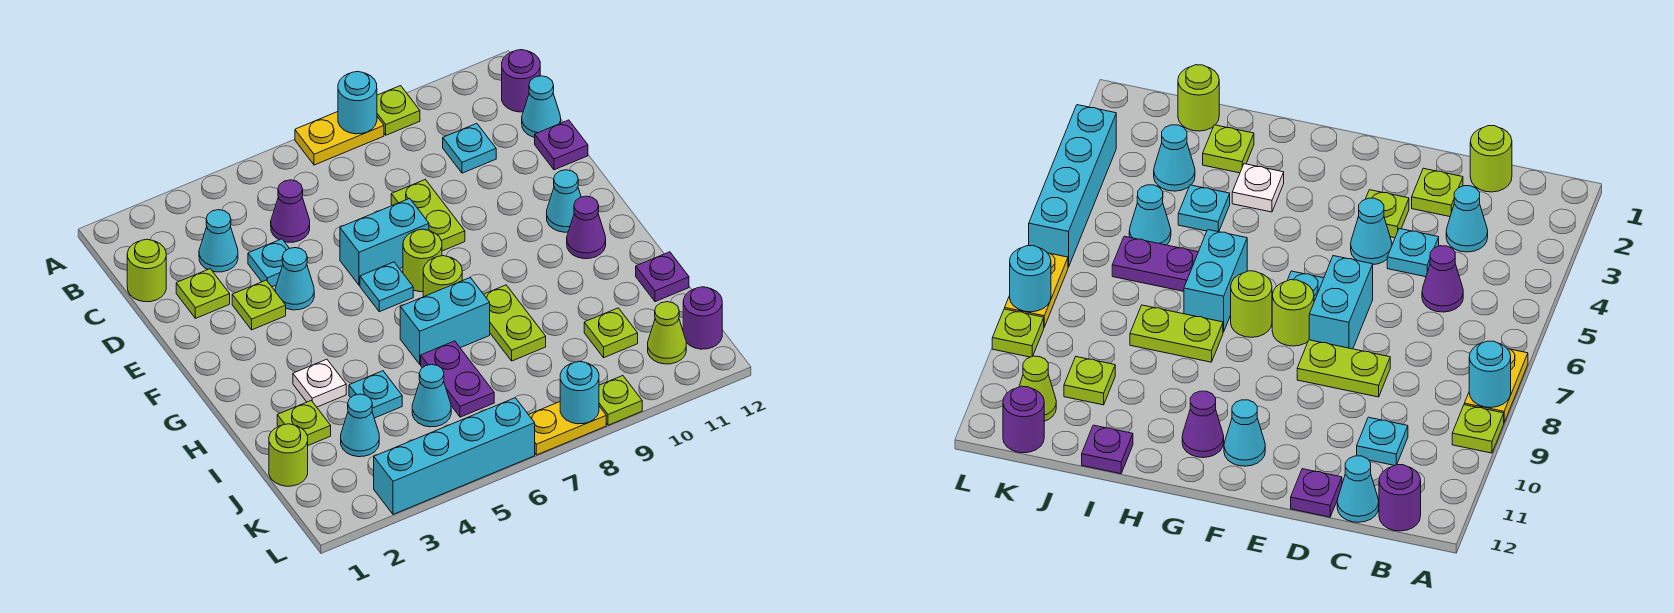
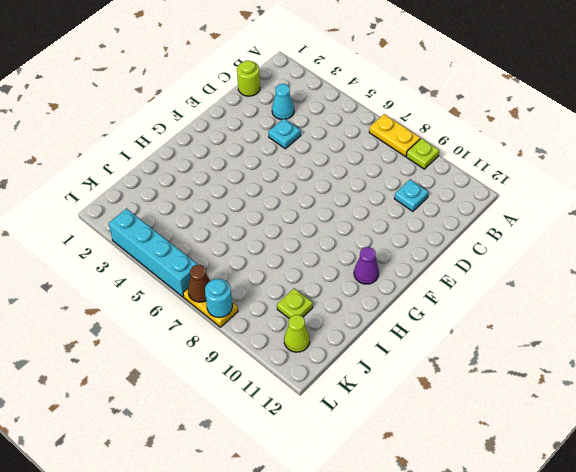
brown 1x1 cone [188,265,210,302] -> none
none -> purple 1x1 round brick [502,50,540,112]
none -> purple 1x1 cone [271,180,310,242]
none -> cyan 1x1 cone [522,76,561,137]
none -> lime 1x1 plate [176,269,230,318]

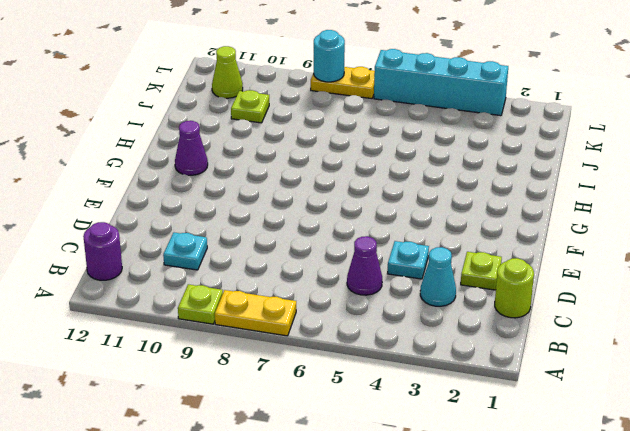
none -> cyan 1x1 cone [522,76,561,137]
none -> lime 1x2 plate [391,180,465,251]
none -> purple 1x1 plate [535,120,588,170]
none -> lime 1x1 plate [232,280,286,330]

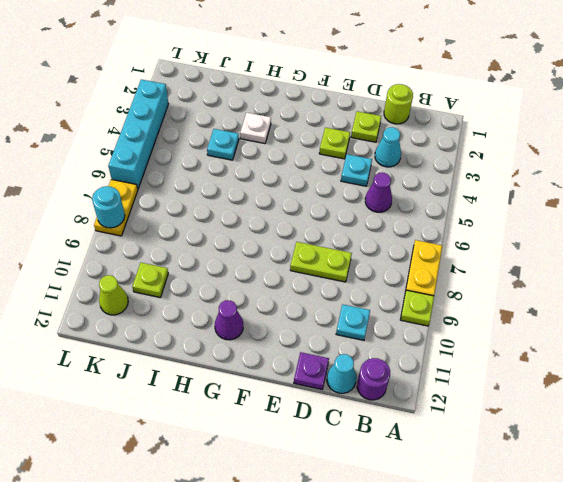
none -> cyan 1x1 cone [275,248,314,310]
none -> cyan 1x2 brick [340,198,429,285]
none -> cyan 1x1 plate [360,262,413,312]
none -> lime 1x1 round brick [403,229,442,292]

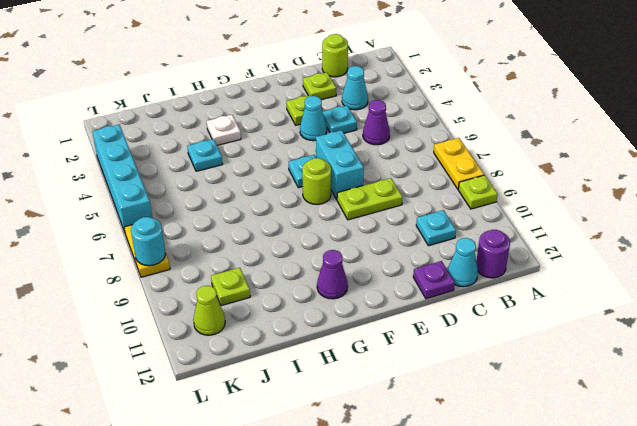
none -> cyan 1x1 cone [547,170,581,232]
none -> lime 1x1 round brick [423,256,462,297]
none -> cyan 1x2 brick [400,278,490,364]
none -> lime 1x2 plate [484,285,546,361]

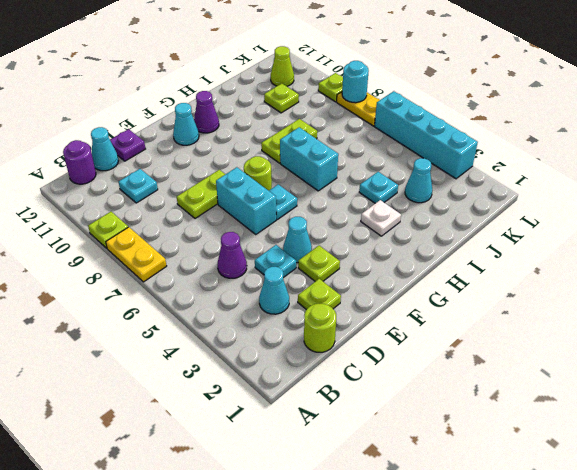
none -> lime 1x1 round brick [423,256,462,297]
none -> lime 1x1 plate [277,401,331,445]
none -> purple 1x2 plate [421,341,494,417]
none -> purple 1x1 plate [636,252,689,302]

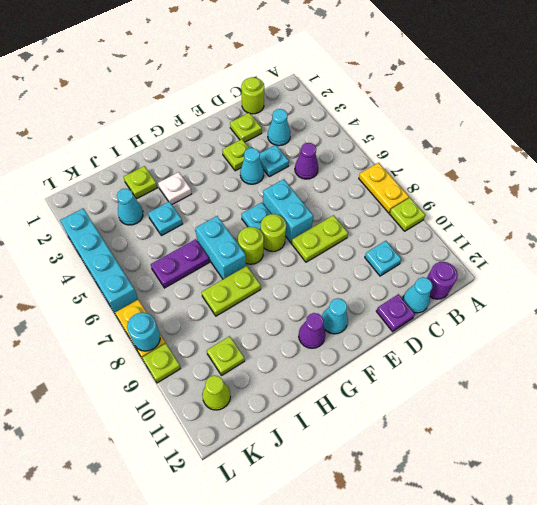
none -> purple 1x1 plate [636,252,689,302]
none -> lime 1x1 round brick [269,424,308,486]
none -> cyan 1x1 cone [412,365,451,427]
none -> purple 1x1 round brick [683,287,722,349]

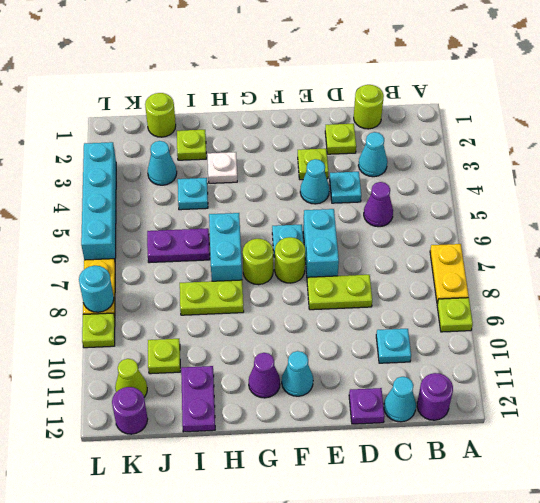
purple 1x2 plate [181,366,215,432] -> purple 1x1 plate [636,252,689,302]
none -> cyan 1x1 cone [412,365,451,427]
none -> cyan 1x1 round brick [338,72,377,134]

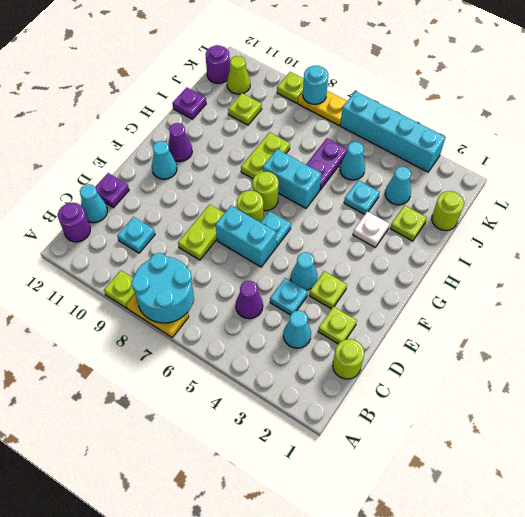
cyan 2x2 round brick [132,253,194,323] -> cyan 1x1 round brick [338,72,377,134]

